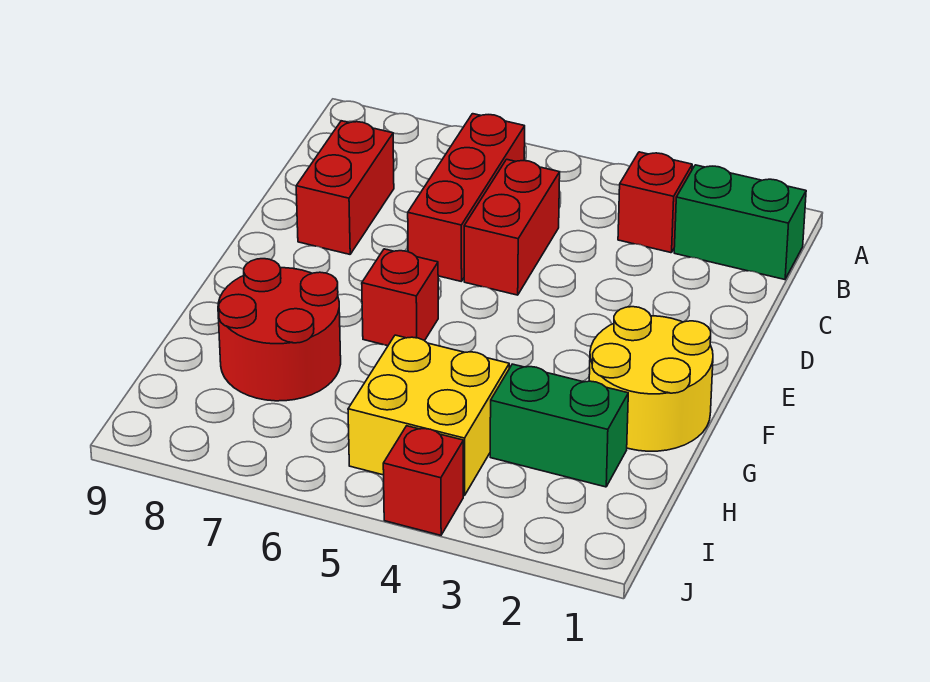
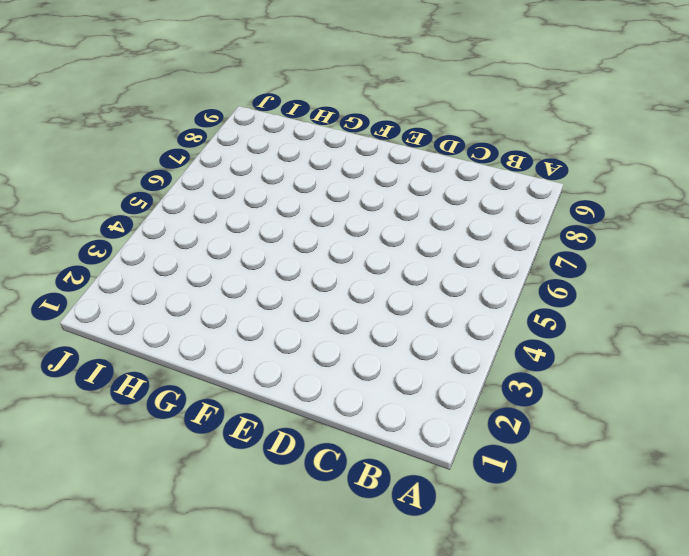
none -> green 1x2 brick [674,165,806,280]
none -> red 1x1 brick [618,152,692,253]

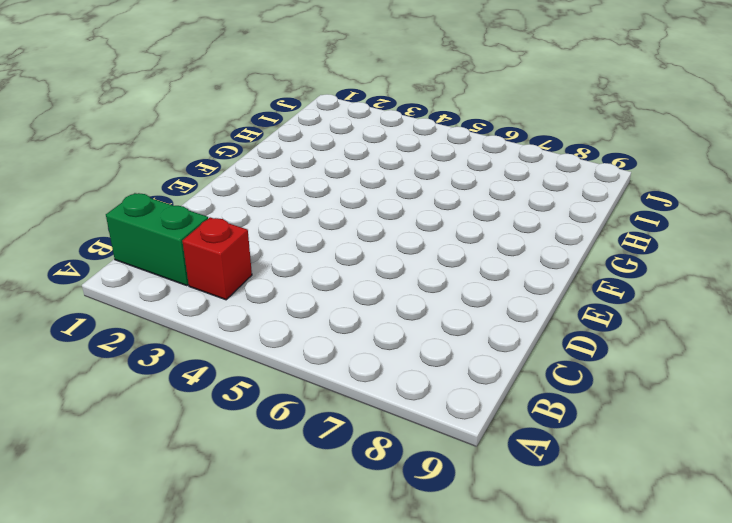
none -> red 1x3 brick [408,114,525,281]
none -> red 1x2 brick [464,159,560,295]

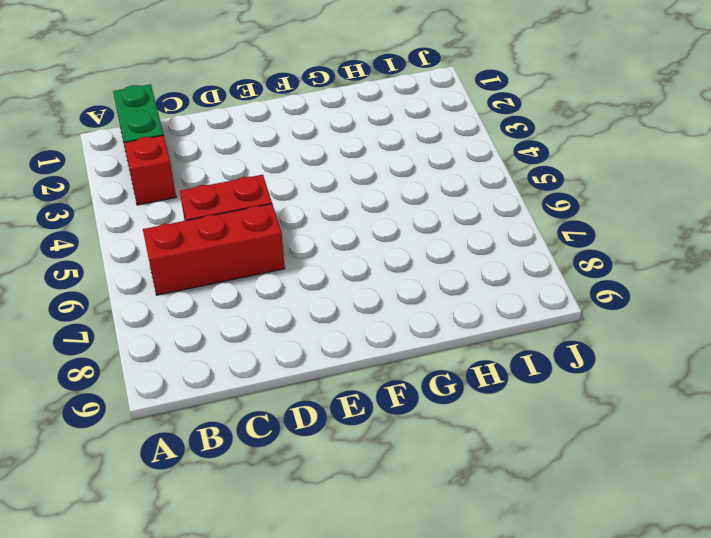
none -> red 1x2 brick [296,121,394,254]
none -> yellow 2x2 round brick [589,307,713,451]

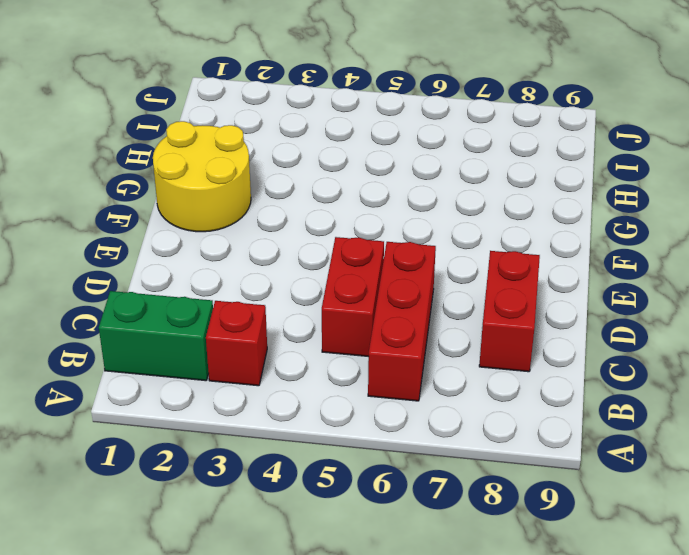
none -> red 1x1 brick [362,249,438,346]
none -> red 2x2 round brick [218,259,341,401]

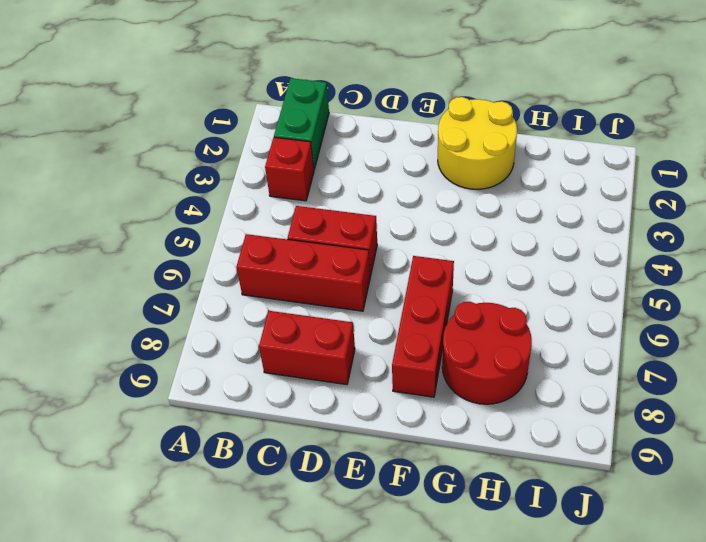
red 1x3 brick [392,256,454,397] -> red 1x1 brick [362,249,438,346]
none -> green 1x2 brick [490,364,628,487]
none -> yellow 2x2 brick [348,335,509,496]

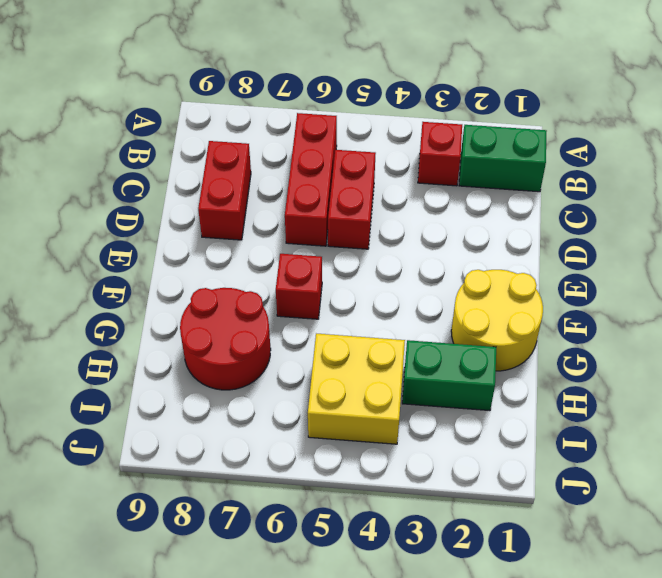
none -> red 1x1 brick [383,426,463,535]

